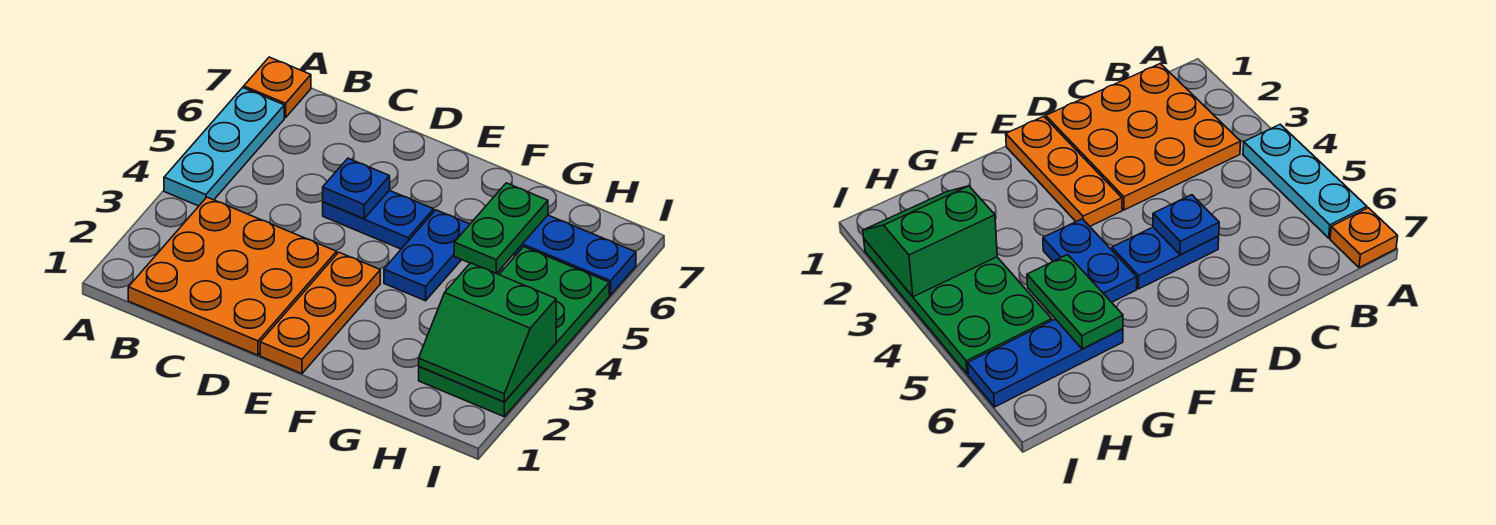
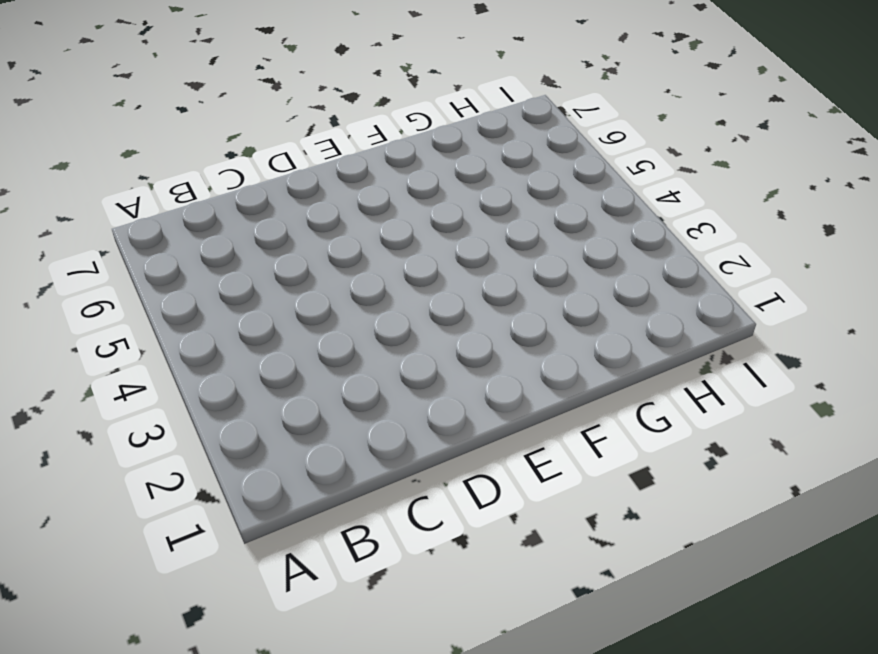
none -> cyan 1x3 plate [164,88,284,206]
none -> orange 1x1 plate [244,57,311,118]

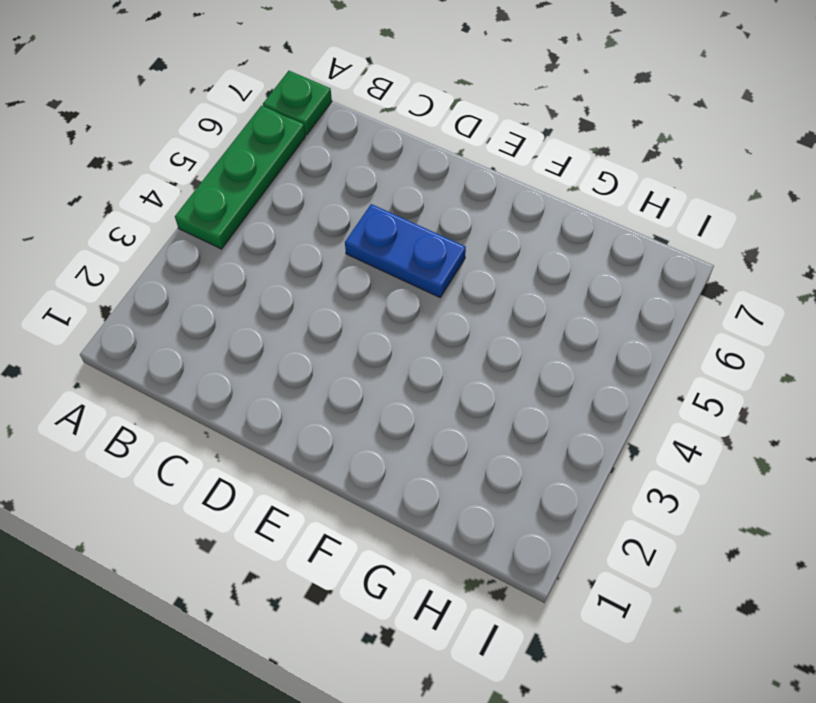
green 1x3 plate [175,106,305,249] -> cyan 1x3 plate [164,88,284,206]
green 1x1 plate [263,71,332,135] -> orange 1x1 plate [244,57,311,118]
none -> orange 3x3 plate [128,197,337,355]
none -> orange 1x3 plate [260,252,380,374]

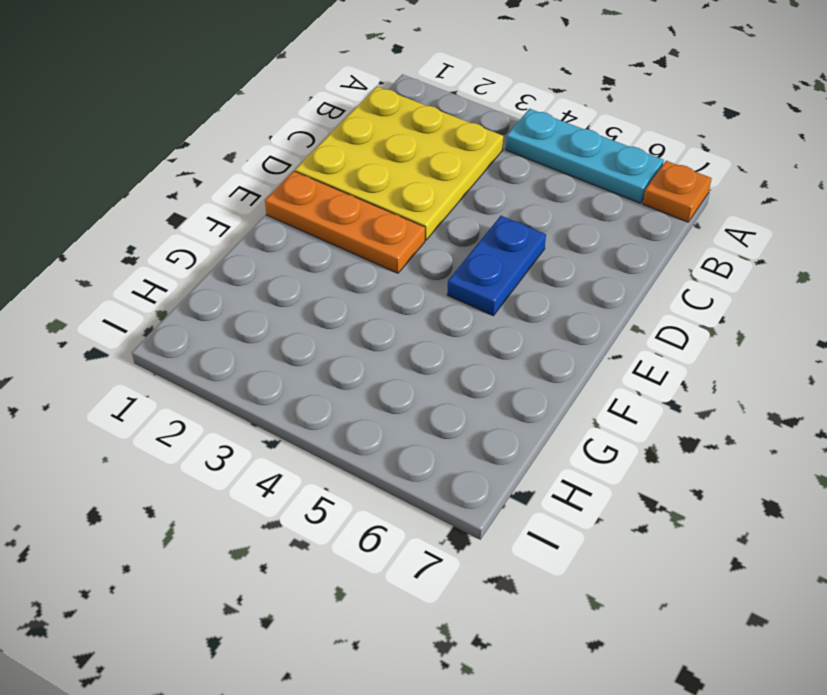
yellow 3x3 plate [295,86,503,240] -> orange 3x3 plate [128,197,337,355]
none -> blue 1x2 plate [384,210,470,301]
none -> blue 1x3 plate [513,215,636,295]

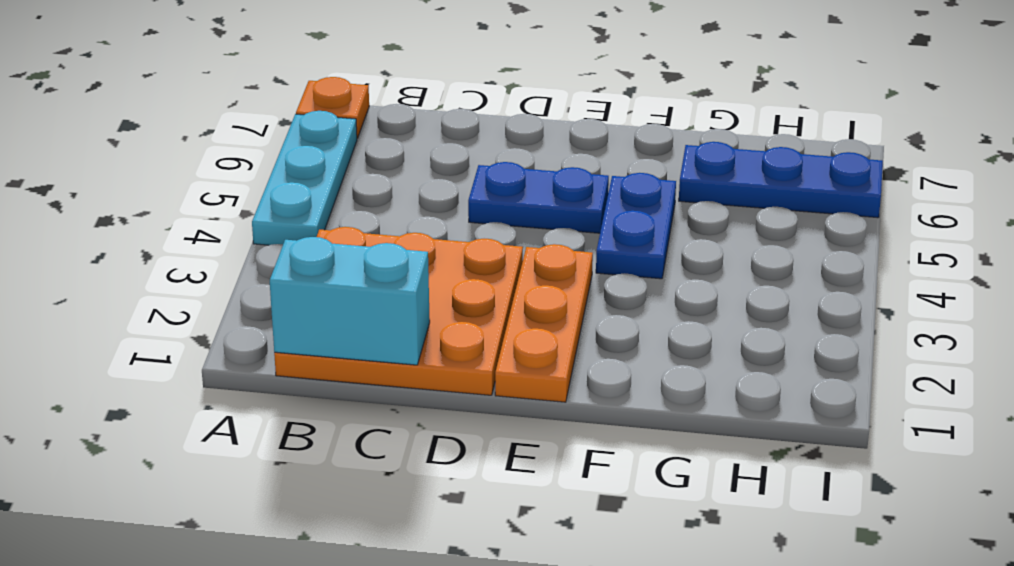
cyan 1x2 brick [270,237,430,365] -> none
none -> green 2x4 plate [419,247,609,417]
none -> blue 1x1 plate [323,158,390,219]

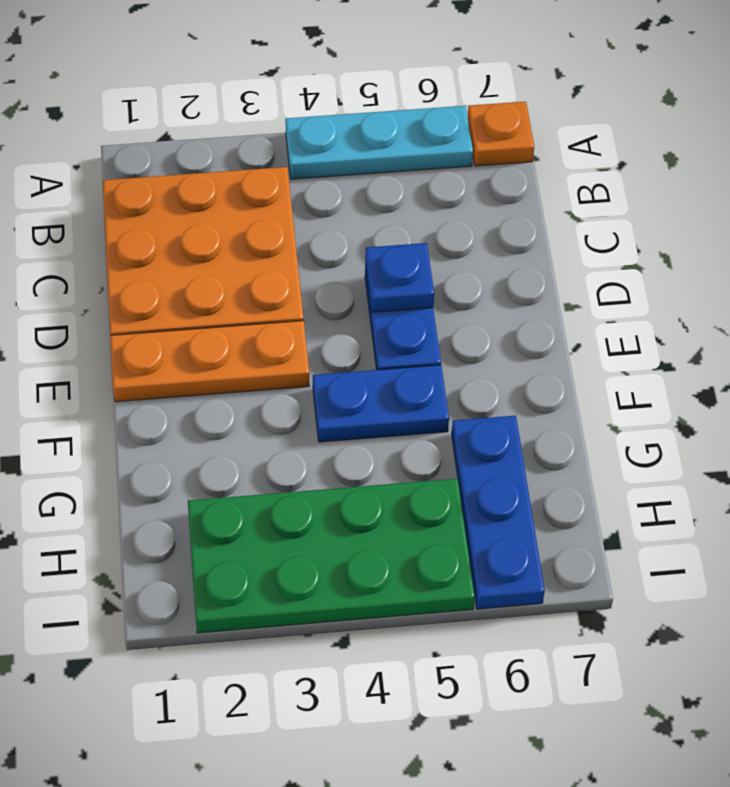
none -> green 1x2 plate [454,183,548,274]
none -> green 2x2 slope [419,263,556,402]

